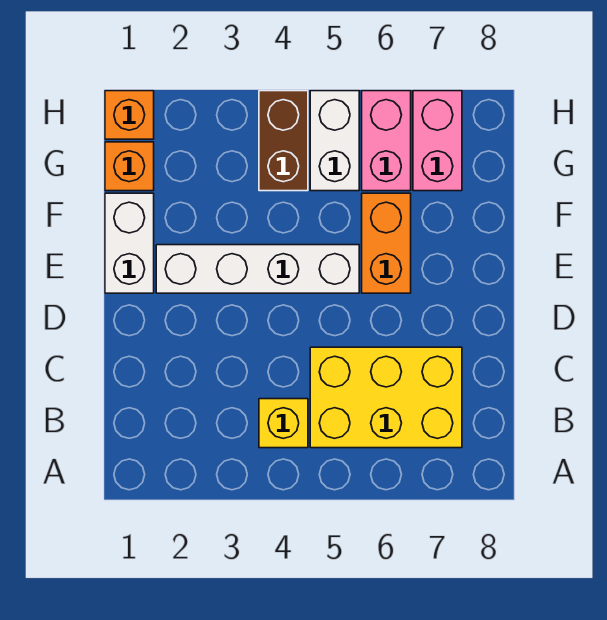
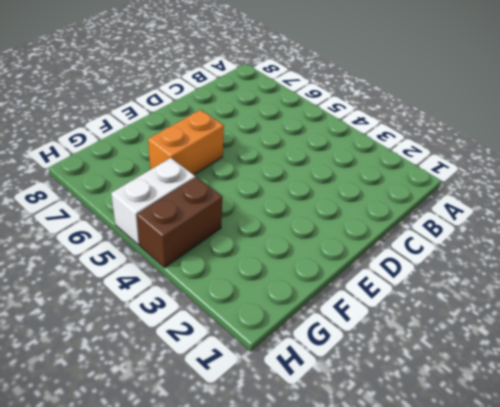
none -> yellow 1x1 brick [259,399,308,448]
none -> yellow 2x3 brick [310,347,462,448]

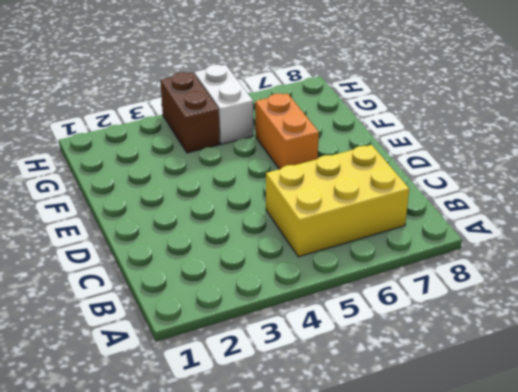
none -> yellow 1x1 brick [259,399,308,448]
none -> white 1x2 brick [105,193,154,293]

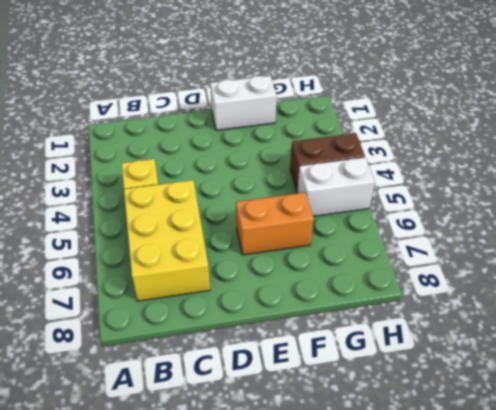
none -> white 1x4 brick [156,245,359,293]
none -> orange 1x1 brick [105,142,154,191]

